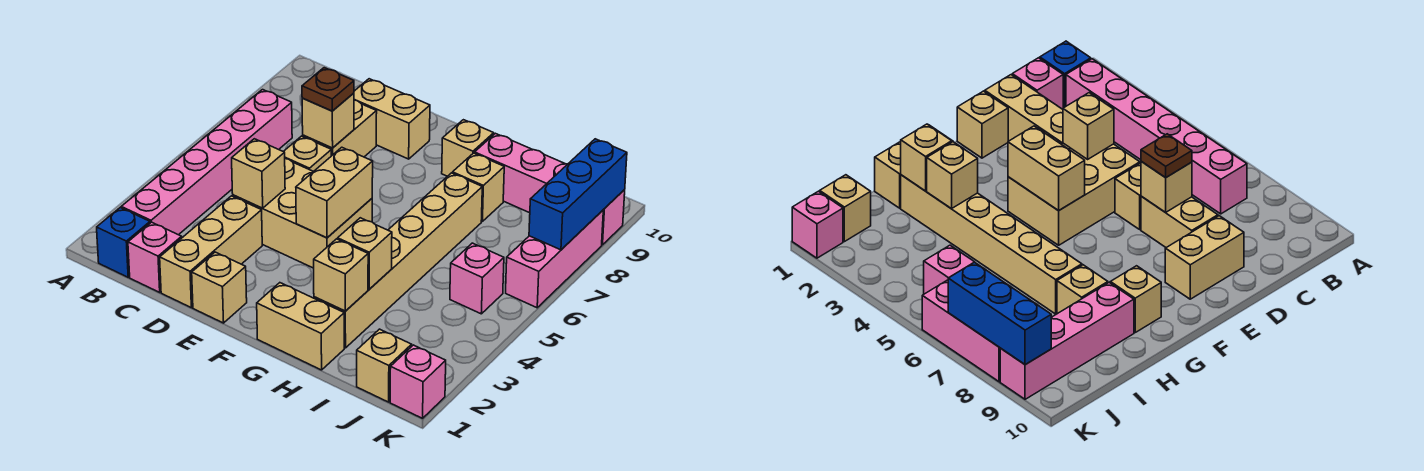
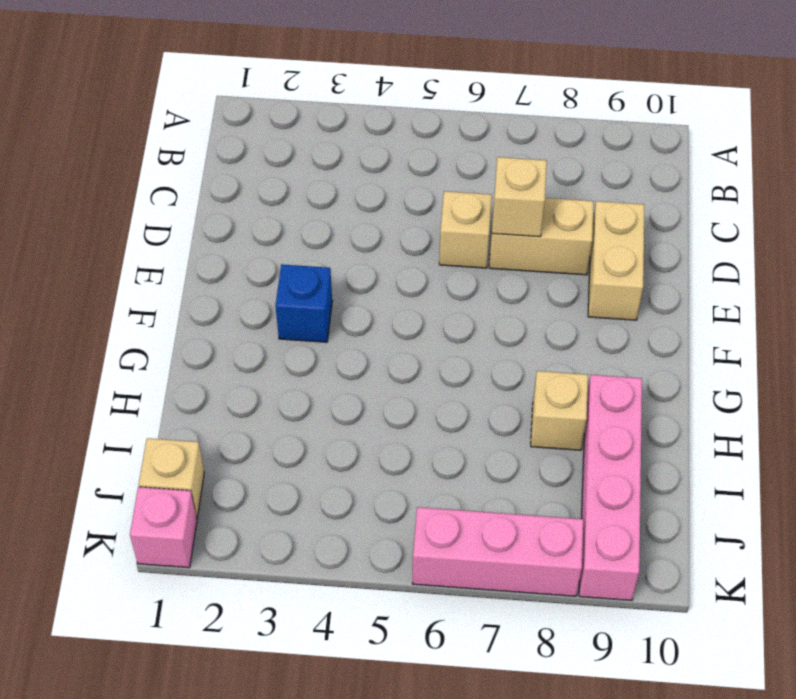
blue 1x1 brick [276,264,332,342] -> blue 1x1 brick moved to [97,208,150,277]
none -> pink 1x6 brick [121,90,292,235]
none -> pink 1x1 brick [128,222,182,292]
none -> tan 1x3 brick [160,196,262,308]

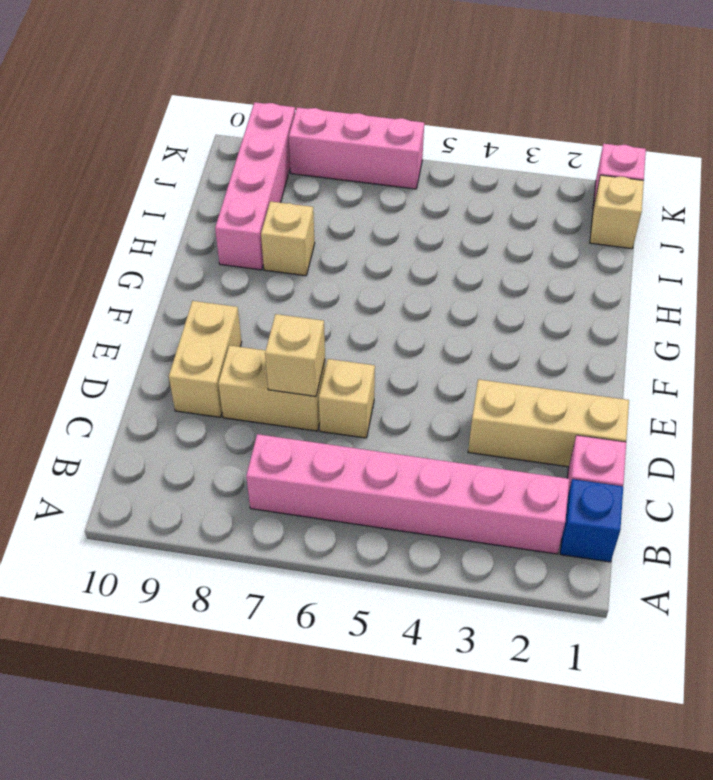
none -> tan 2x3 brick [233,159,372,268]
none -> tan 1x1 brick [192,252,247,323]
none -> tan 1x2 brick [257,283,344,370]

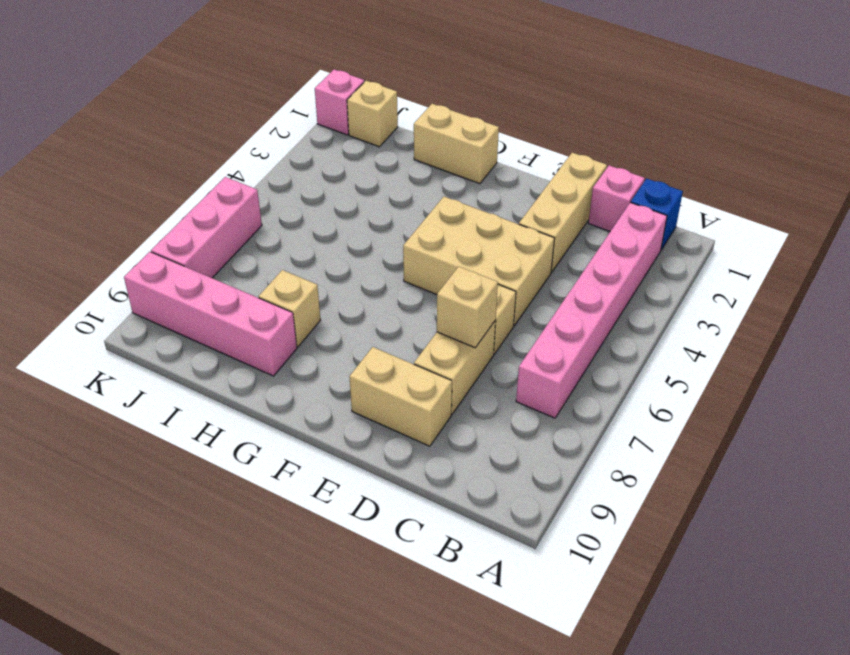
none -> tan 1x1 brick [192,252,247,323]
none -> tan 1x1 brick [442,120,494,176]
none -> tan 1x6 brick [314,173,482,348]

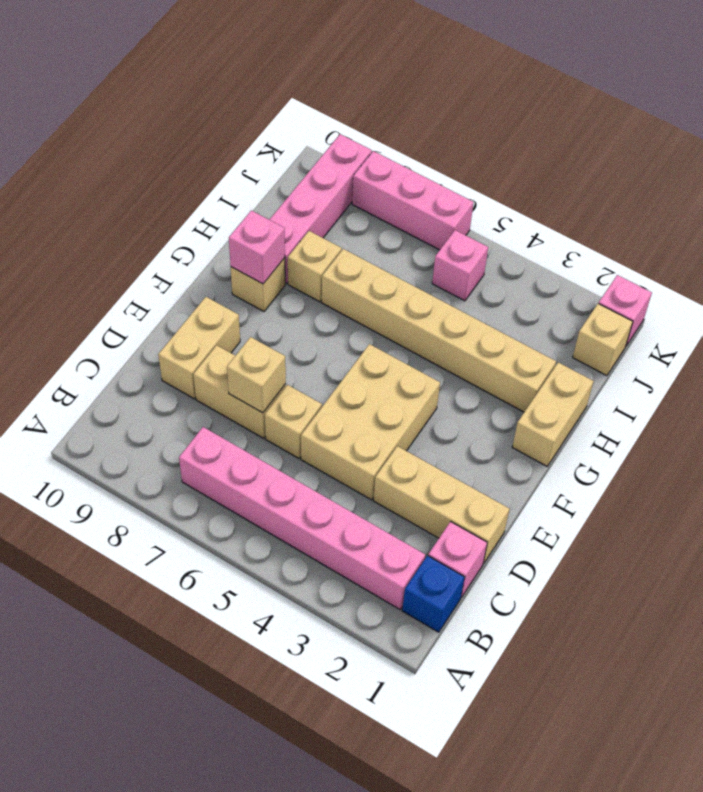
pink 1x1 brick [229,210,285,284] -> none
none -> tan 1x1 brick [192,252,247,323]
none -> tan 1x1 brick [232,139,285,208]
none -> tan 1x2 brick [296,147,373,238]

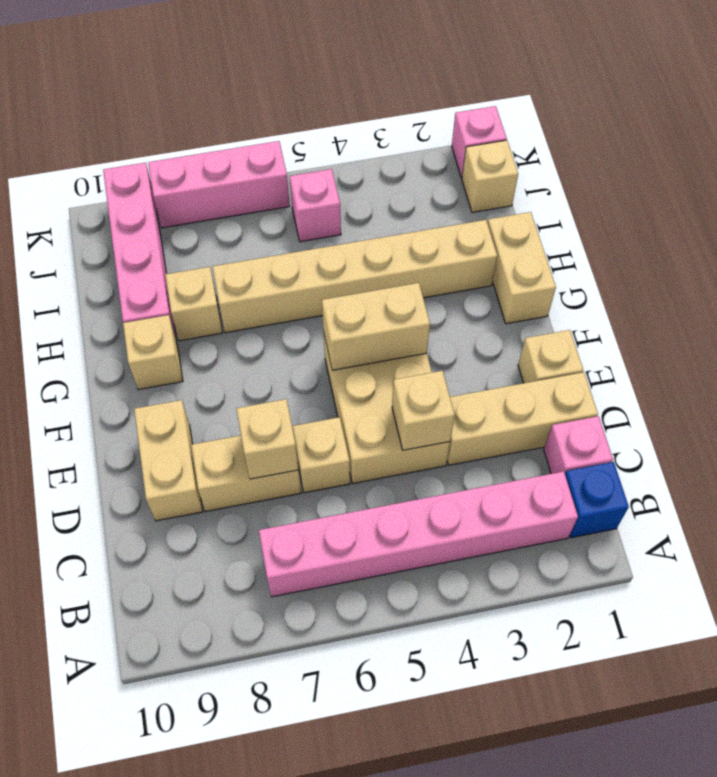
none -> tan 1x1 brick [314,239,368,311]
none -> tan 1x1 brick [338,218,392,289]
none -> blue 1x3 brick [529,139,627,250]

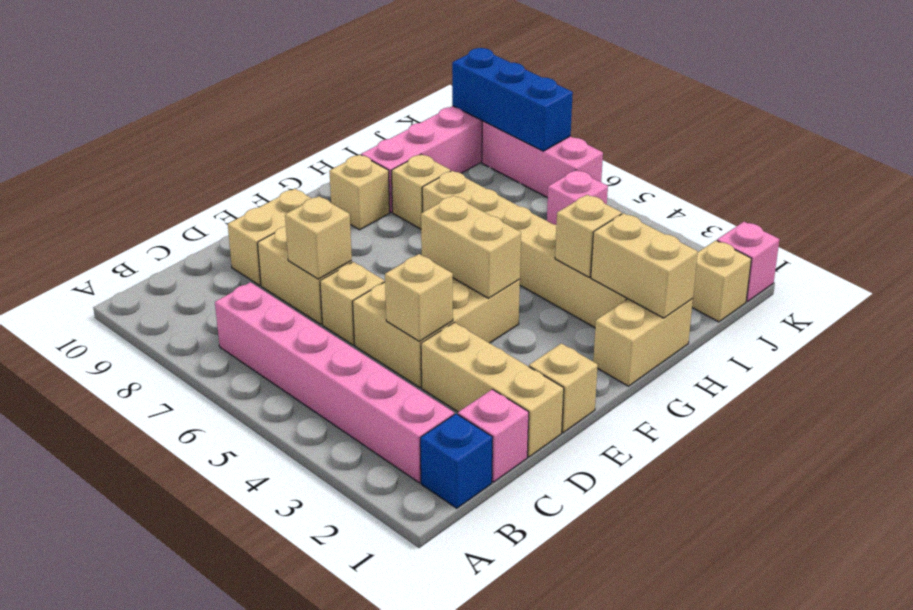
tan 1x2 brick [591,213,698,318] -> tan 1x1 brick [314,239,368,311]
none -> brown 1x1 plate [302,68,354,111]

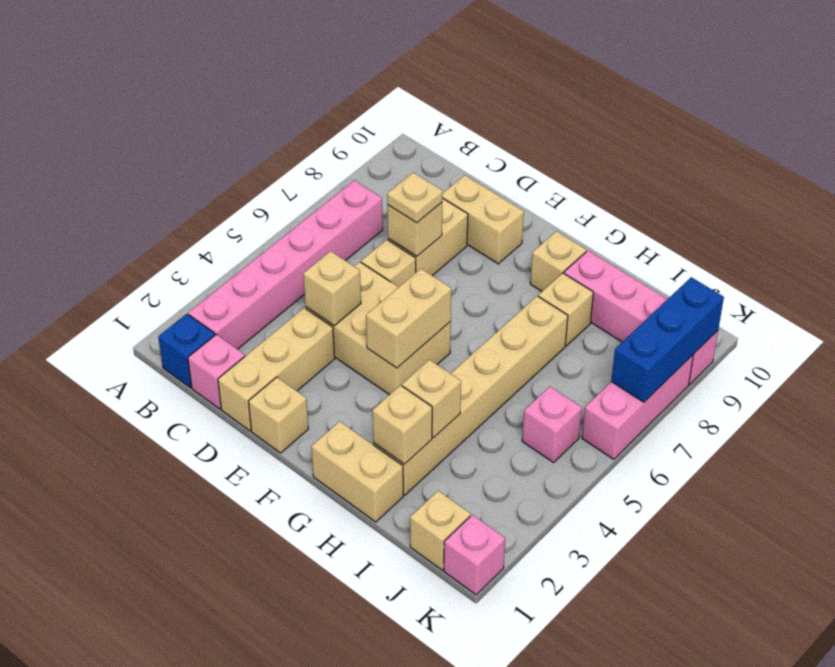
tan 1x1 plate [387,173,443,223] -> brown 1x1 plate [302,68,354,111]

